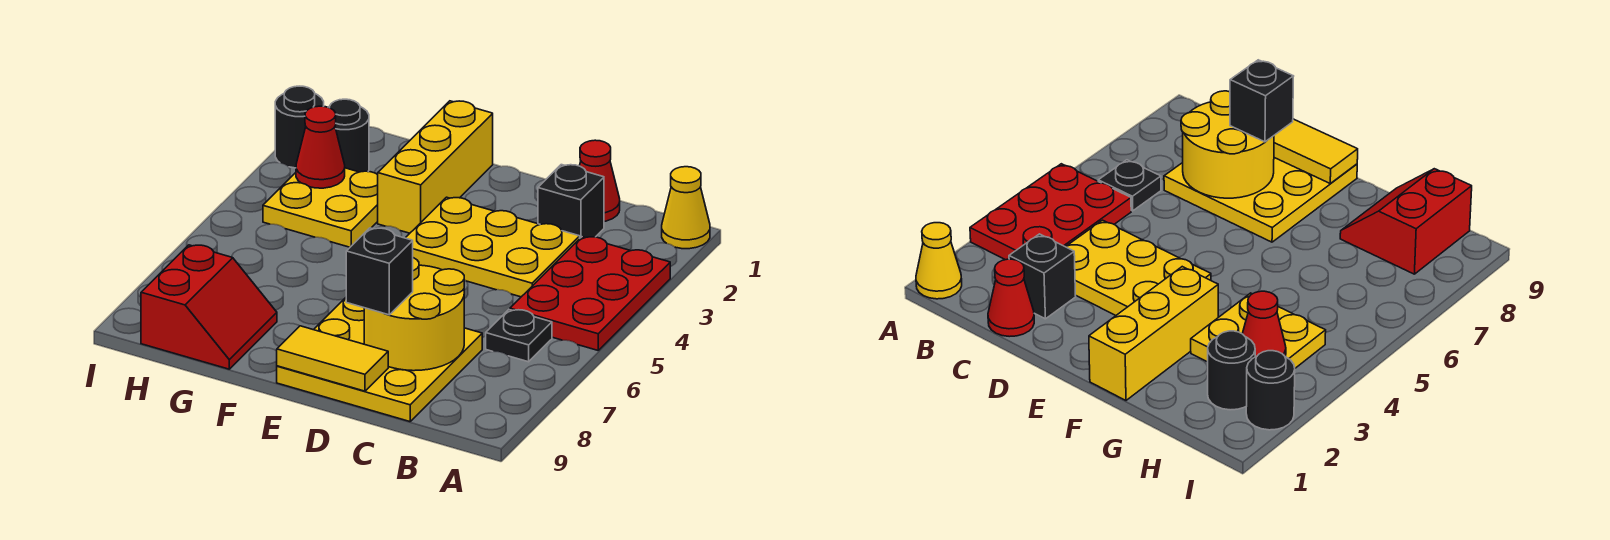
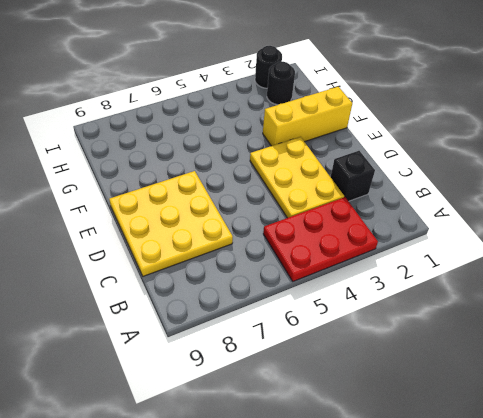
none -> yellow 1x1 cone [662,167,710,249]
none -> black 1x1 plate [486,310,552,362]
none -> red 1x1 cone [580,140,620,221]

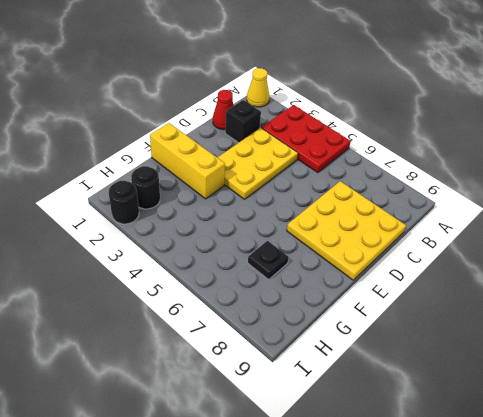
black 1x1 plate [248,241,288,279] -> black 1x1 plate moved to [486,310,552,362]
none -> yellow 2x2 plate [263,168,378,247]
none -> red 2x2 slope [141,245,277,369]
none -> yellow 2x2 round brick [364,258,464,371]

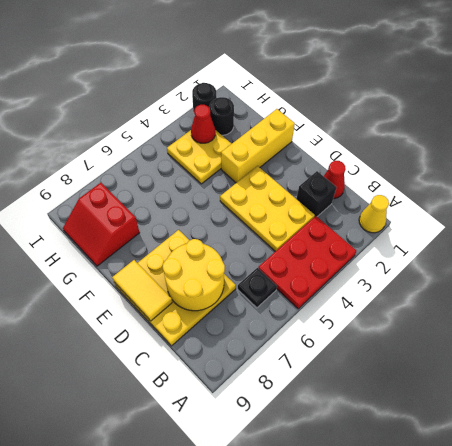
red 2x2 slope [63,183,140,266] -> red 2x2 slope turned to [141,245,277,369]
none -> black 1x1 brick [346,228,413,315]

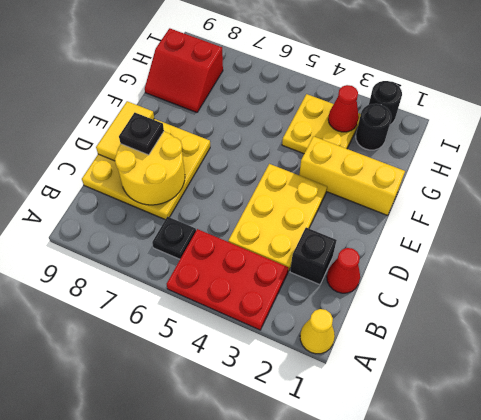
black 1x1 plate [119,113,164,155] -> black 1x1 brick [346,228,413,315]

